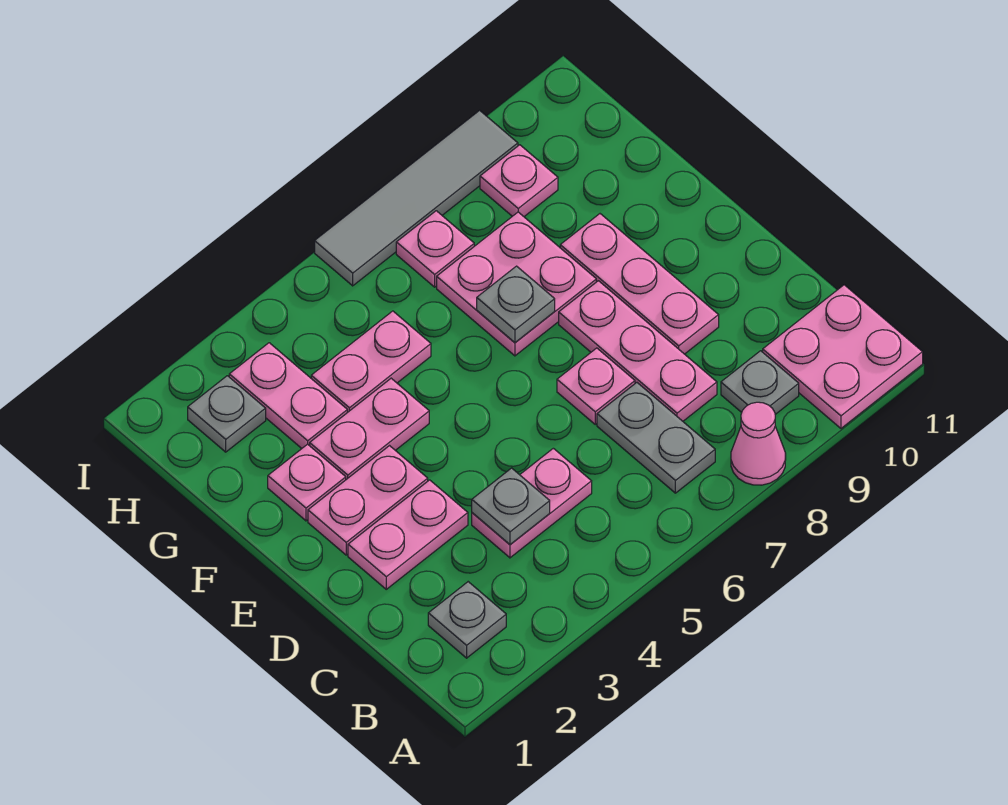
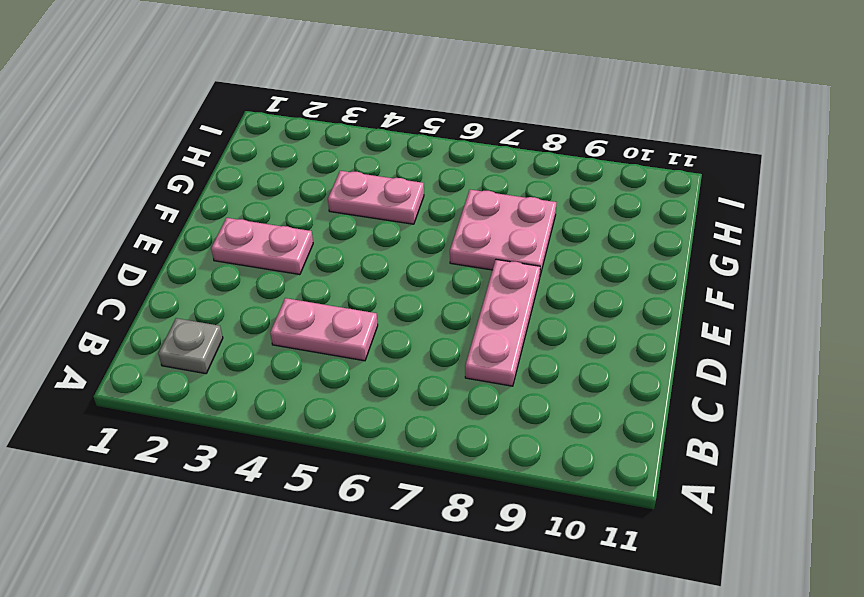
none -> pink 1x1 cone [731,402,786,485]
none -> pink 2x2 plate [763,285,923,428]
none -> grey 1x2 plate [597,383,715,493]

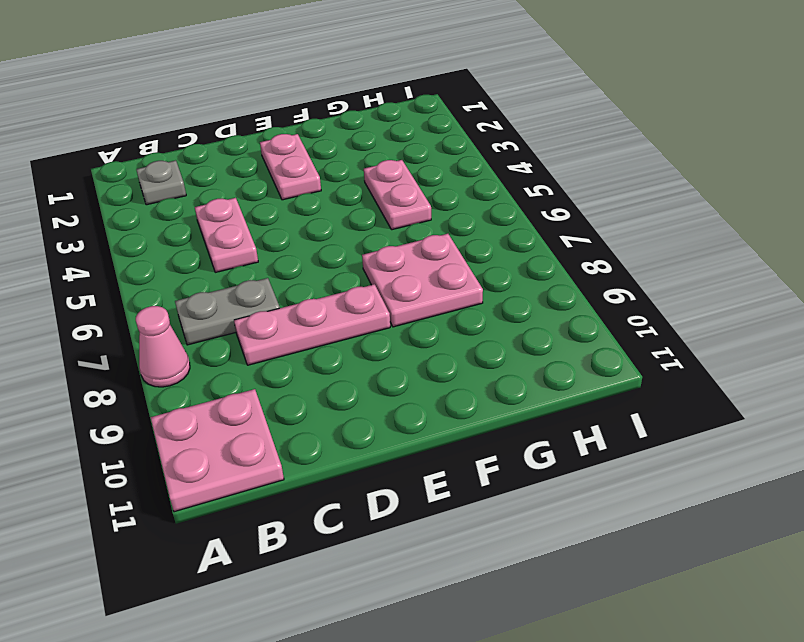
none -> grey 1x1 plate [721,351,799,414]
none -> pink 1x2 plate [348,480,468,589]
none -> pink 1x1 plate [557,348,635,424]

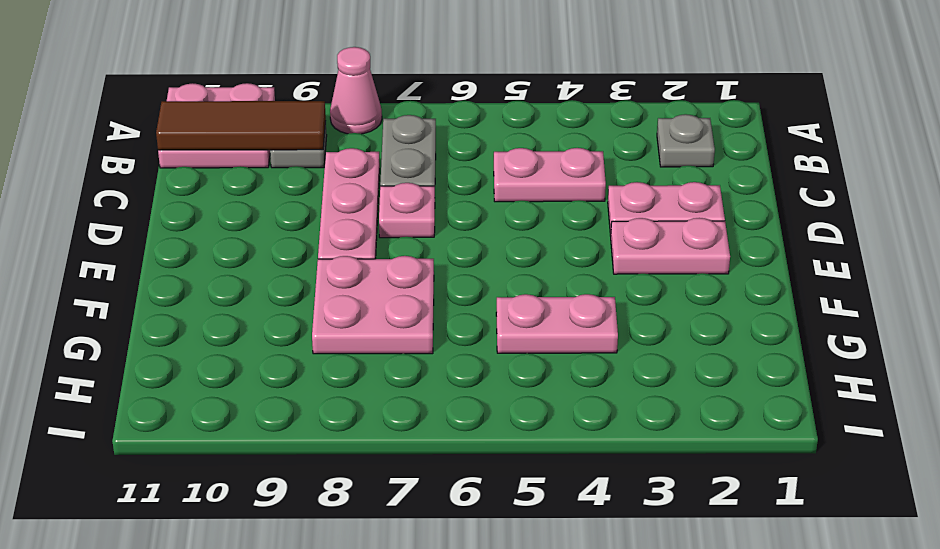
brown 1x3 tile [156,101,326,150] -> none
none -> pink 1x3 plate [560,214,719,354]
none -> pink 1x1 plate [268,444,346,521]
none -> pink 1x2 plate [310,378,429,479]

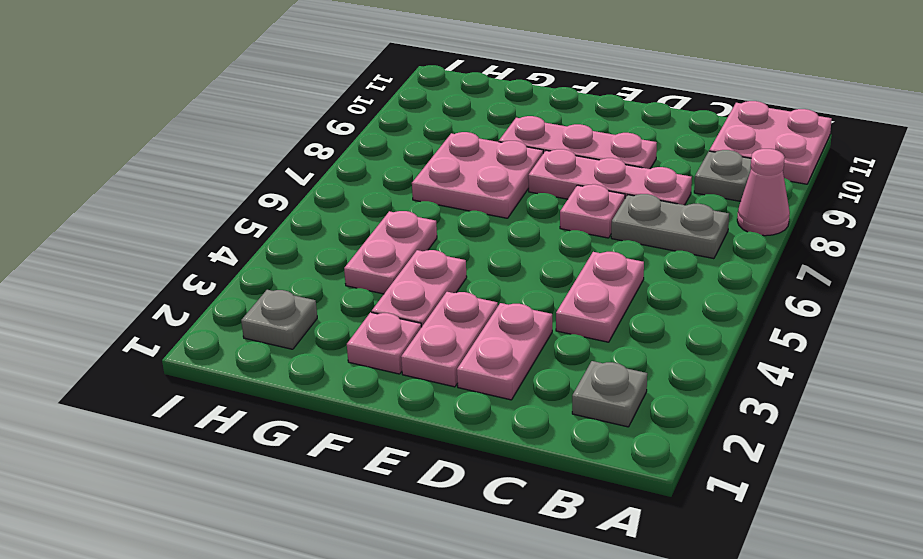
none -> pink 1x2 plate [229,343,347,448]
none -> pink 1x1 plate [396,211,474,287]
none -> pink 1x1 plate [480,145,558,217]

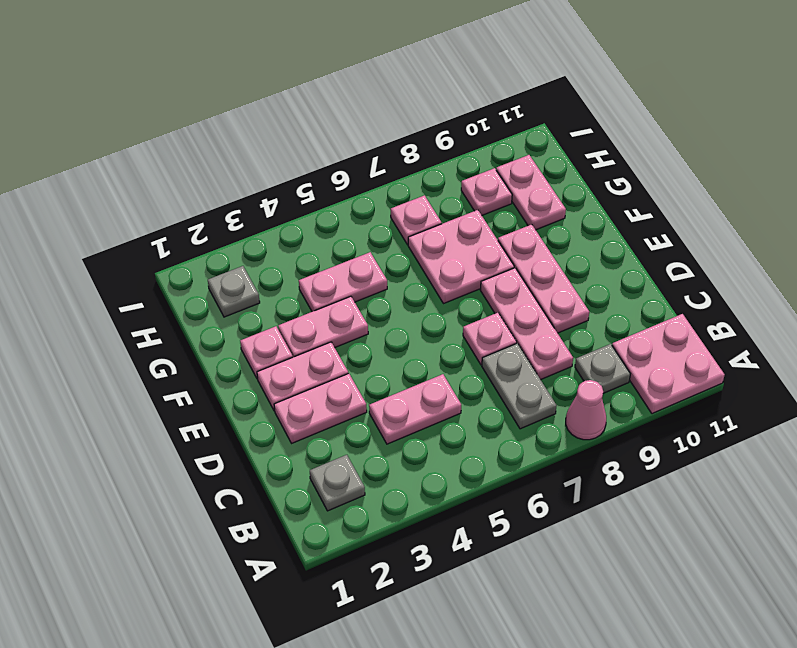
pink 1x2 plate [496,155,566,230] -> pink 1x2 plate moved to [229,343,347,448]
none -> grey 1x4 tile [315,110,518,286]
none -> grey 1x1 plate [472,468,550,544]
none -> grey 1x1 plate [477,266,555,343]

